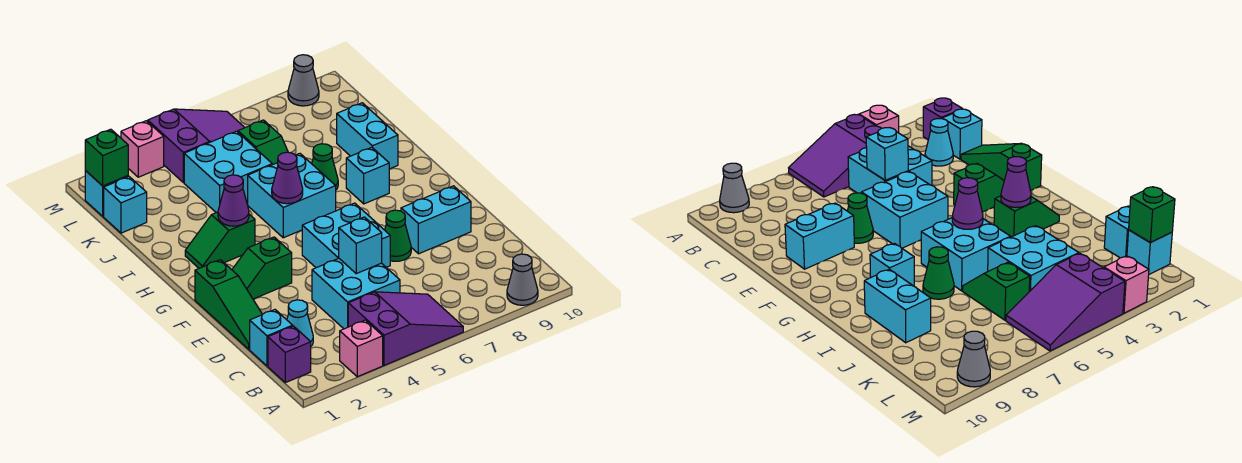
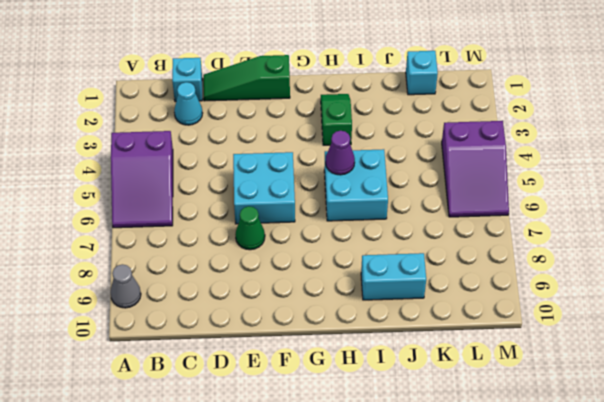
none -> pink 1x1 brick [340,320,383,377]
none -> purple 1x1 brick [268,326,311,383]
none -> cyan 2x2 brick [312,258,400,329]

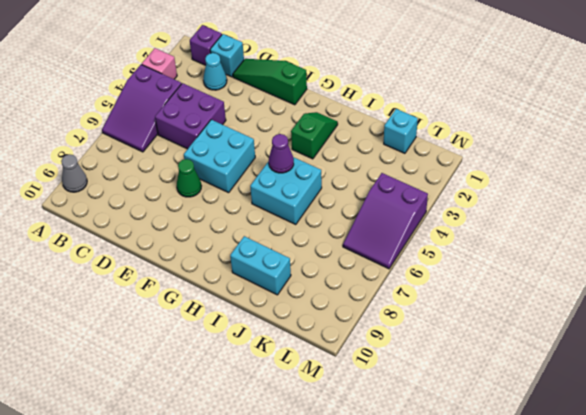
purple 2x2 brick [155,83,226,149] -> cyan 2x2 brick [312,258,400,329]
none -> cyan 1x2 brick [401,186,471,254]
none -> green 1x2 slope [232,237,292,299]
none -> cyan 1x1 brick [346,147,389,204]

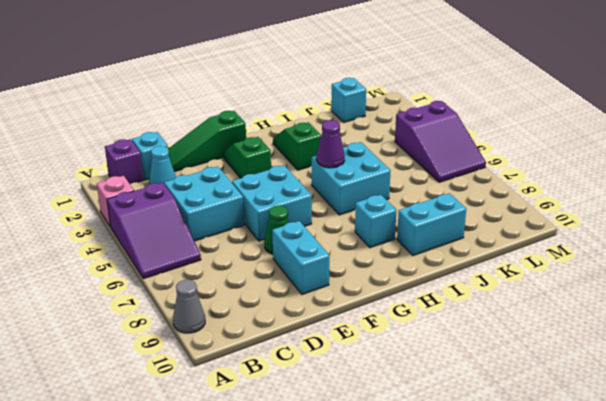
none -> green 1x1 cone [312,144,338,190]
none -> cyan 2x2 brick [184,131,272,213]
none -> green 1x2 slope [238,120,288,165]

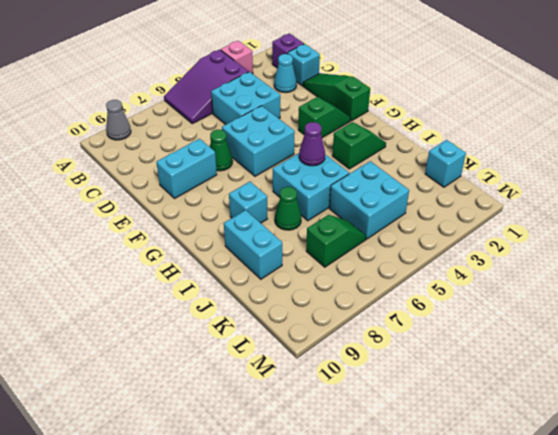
green 1x2 slope [306,215,366,267] -> green 1x2 slope turned to [238,120,288,165]
none -> cyan 1x1 brick [85,171,128,216]
none -> purple 2x3 slope [148,109,245,183]
none -> pink 1x1 brick [121,121,164,177]

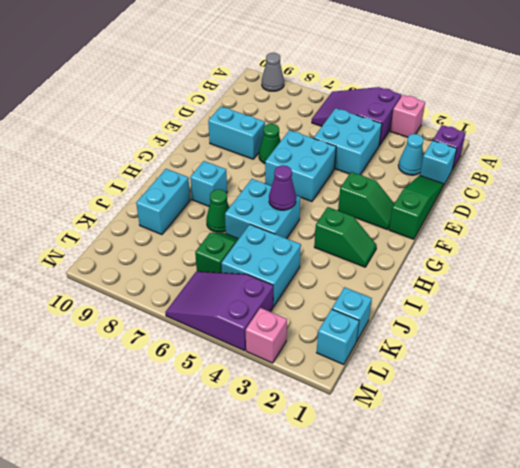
none -> grey 1x1 cone [288,55,319,106]
none -> cyan 1x1 brick [339,217,382,274]
none -> purple 1x1 cone [218,175,249,226]

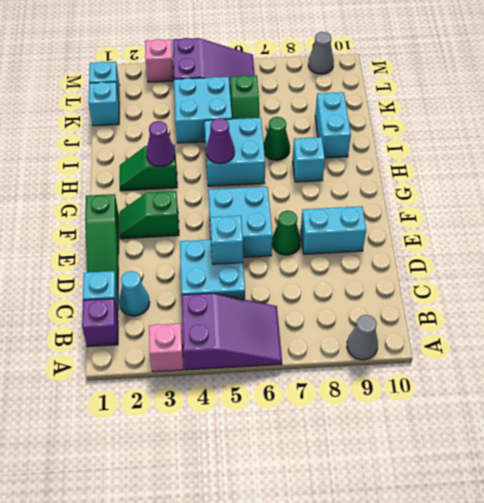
none -> green 1x1 brick [85,129,128,186]

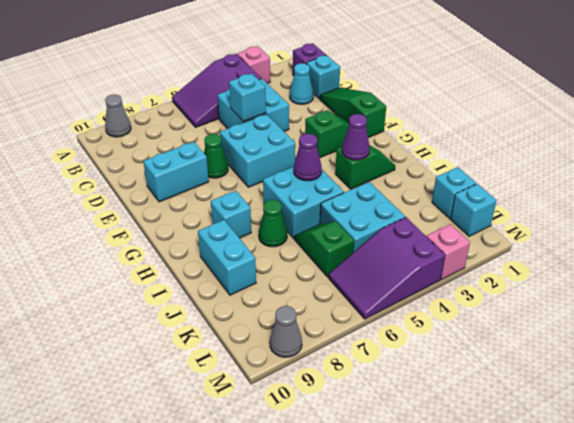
none -> green 1x1 brick [85,129,128,186]

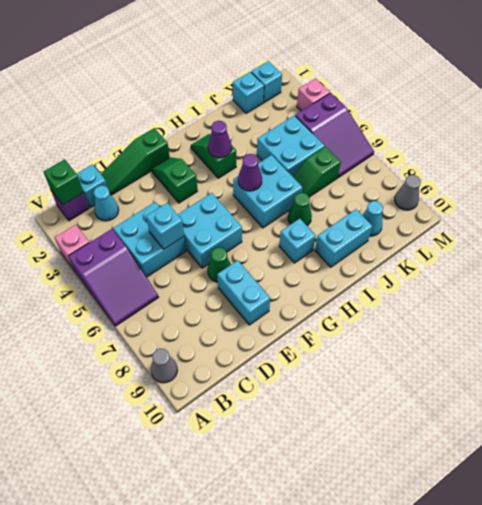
green 1x1 brick [44,159,84,205] -> green 1x1 brick moved to [85,129,128,186]
cyan 1x1 cone [362,201,383,236] -> none

